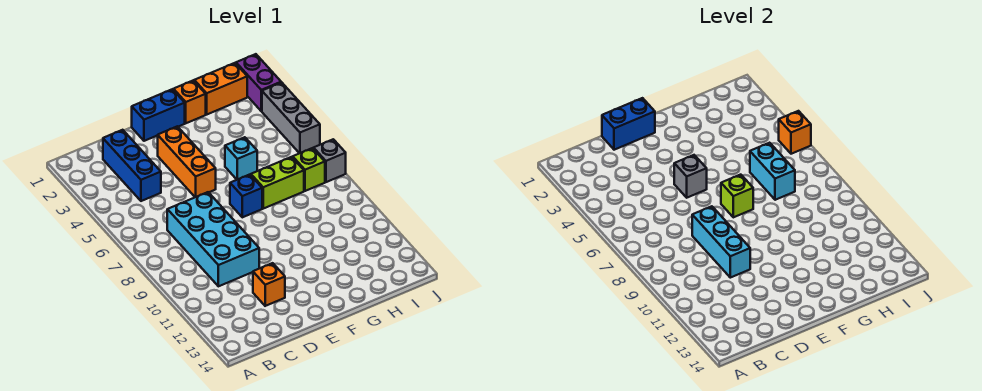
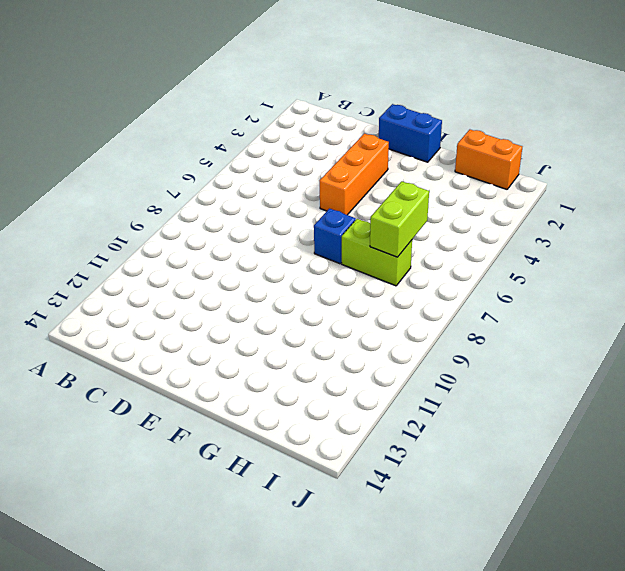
lime 1x2 brick [370,181,429,257] -> cyan 1x2 brick [750,143,795,200]
none -> blue 1x3 brick [103,130,161,201]
none -> cyan 2x4 brick [167,192,259,286]
none -> orange 1x1 brick [253,263,285,306]

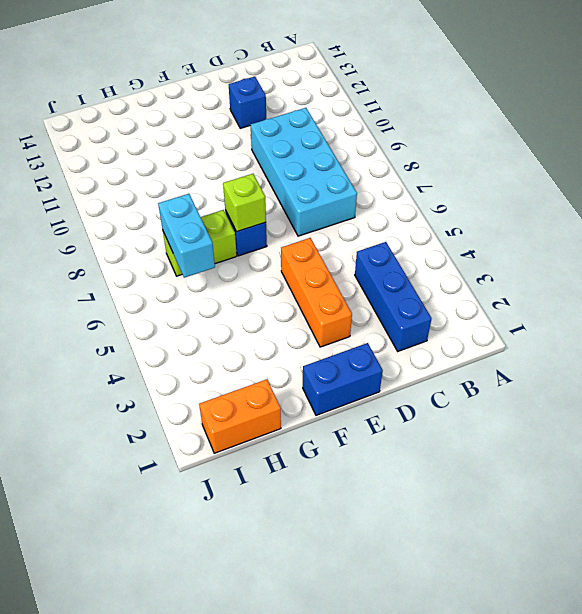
blue 1x1 brick [229,76,266,128] -> orange 1x1 brick [253,263,285,306]
none -> orange 1x1 brick [173,80,206,123]
none -> cyan 1x1 brick [225,137,257,179]
none -> lime 1x1 brick [293,148,325,191]

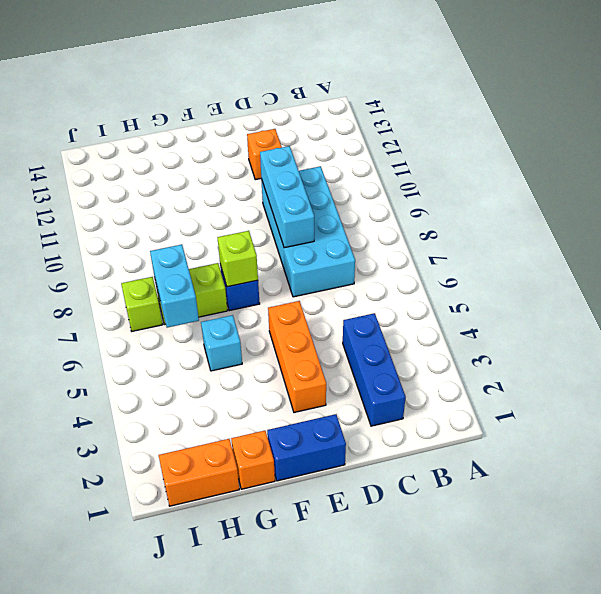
none -> purple 1x2 brick [236,54,281,111]
none -> grey 1x3 brick [262,82,320,153]
none -> grey 1x1 brick [314,139,346,182]

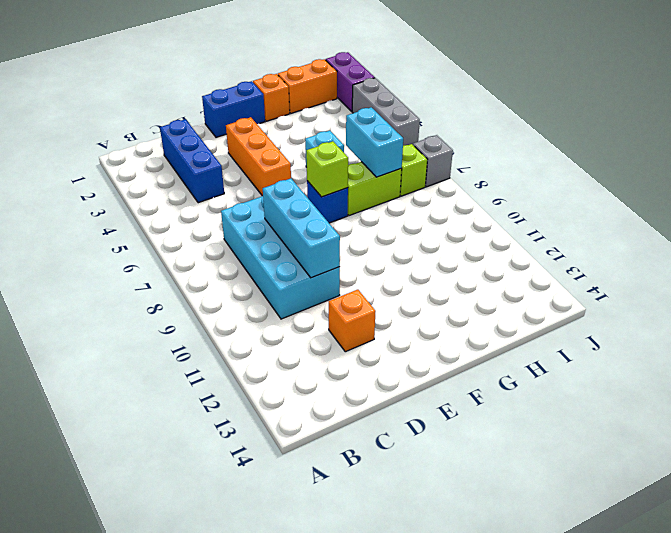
none -> blue 1x2 brick [602,98,655,150]
none -> grey 1x1 brick [674,155,707,198]
none -> orange 1x1 brick [779,111,811,154]

